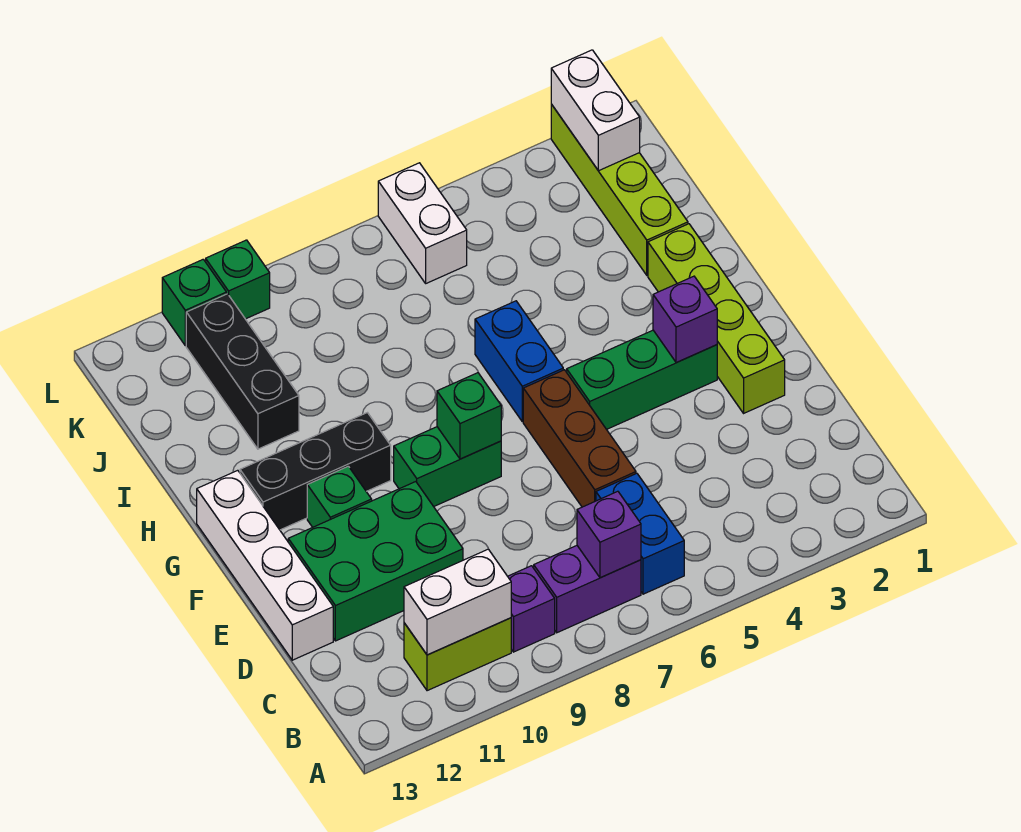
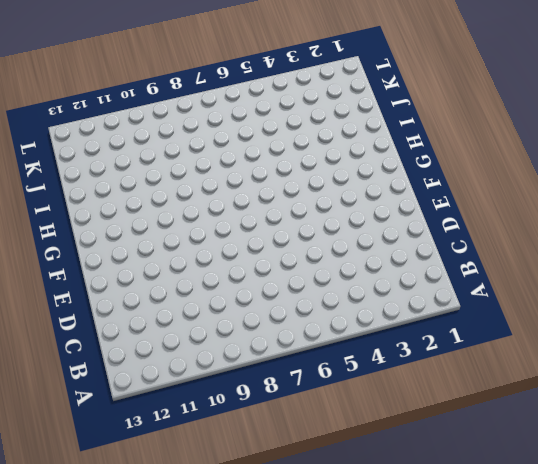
none -> blue 1x2 brick [596,473,684,594]
none -> purple 1x2 brick [534,546,641,633]
none -> purple 1x1 brick [508,566,555,652]

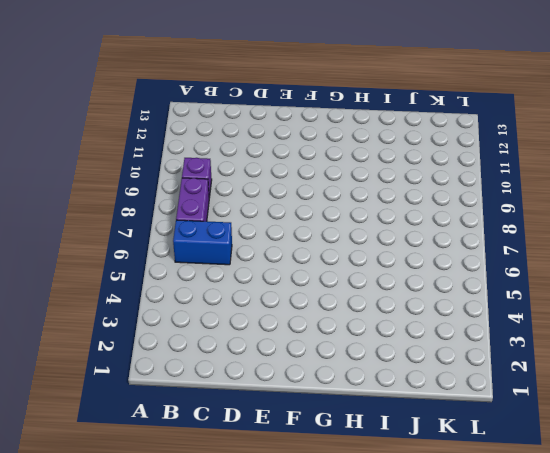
none -> lime 1x2 brick [404,618,511,691]
none -> brown 1x3 brick [523,370,636,507]
none -> green 2x3 brick [288,482,463,641]

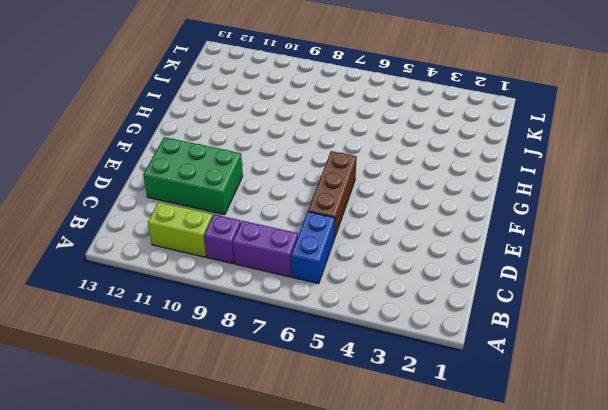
none -> white 1x4 brick [197,470,333,660]
none -> lime 1x4 brick [648,224,785,413]
none -> green 1x3 brick [567,330,717,429]

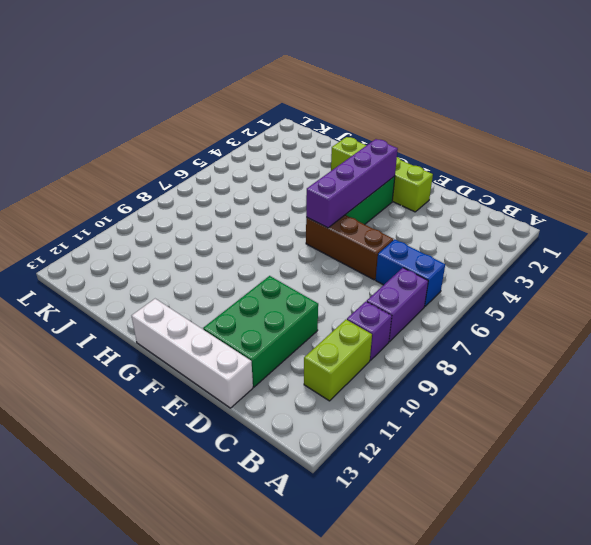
purple 1x4 brick [306,139,398,228] -> purple 1x1 brick [653,276,717,363]
none -> green 1x2 brick [394,427,501,507]
none -> green 1x1 brick [307,466,372,527]
none -> blue 1x2 brick [475,301,563,422]

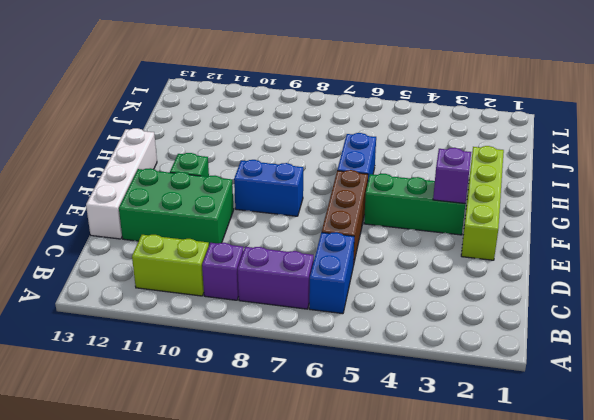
blue 1x2 brick [234,160,303,216] -> green 1x2 brick [394,427,501,507]
none -> black 1x3 brick [240,413,391,530]
none -> lime 1x4 brick [551,104,688,275]
none -> black 1x3 brick [186,294,299,449]

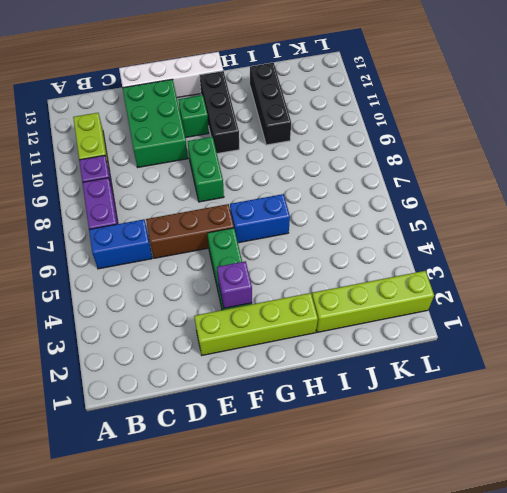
black 1x3 brick [250,63,291,145] -> black 1x3 brick turned to [186,294,299,449]
none -> white 1x2 brick [378,163,467,283]
none -> green 1x1 brick [206,240,270,319]
none -> green 1x1 brick [162,259,226,346]

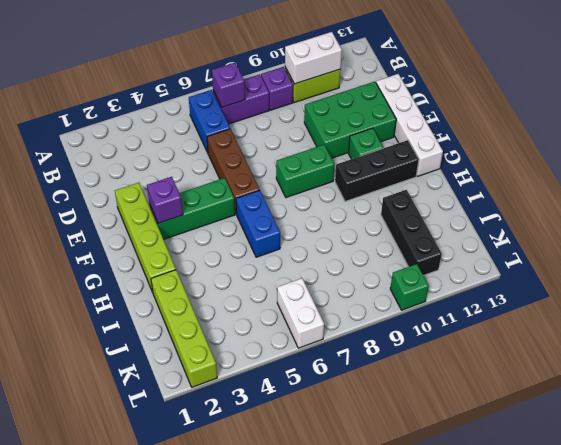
none -> green 1x1 brick [162,259,226,346]
none -> green 1x1 brick [437,373,501,459]
none -> white 1x2 brick [551,50,640,171]

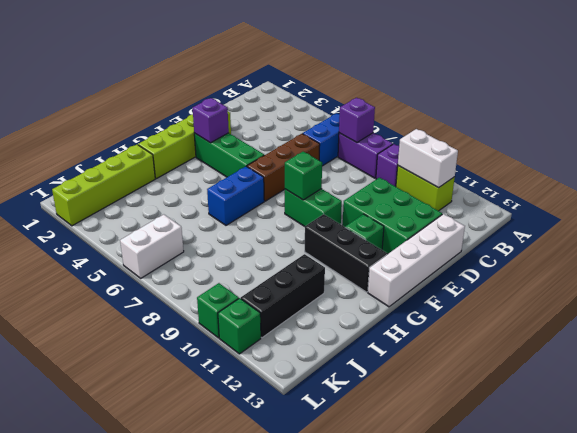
none -> white 1x2 brick [551,50,640,171]

